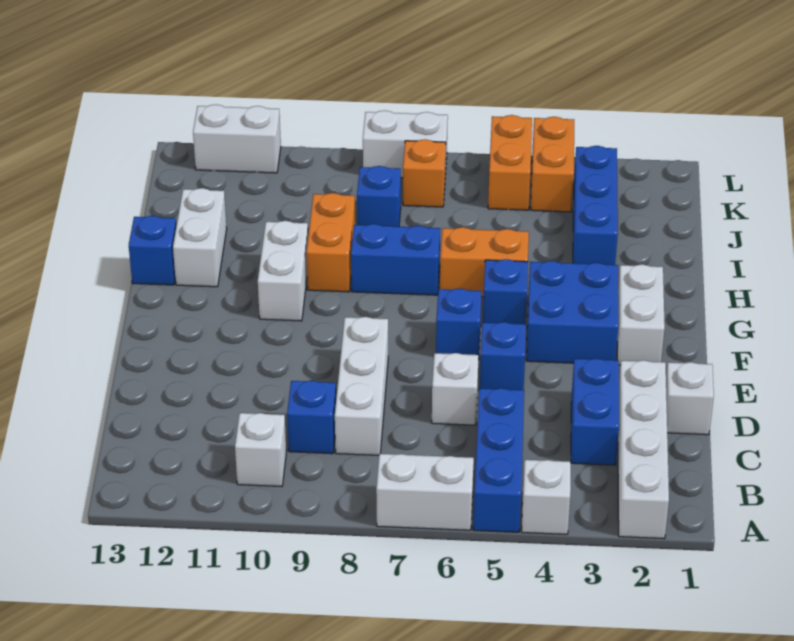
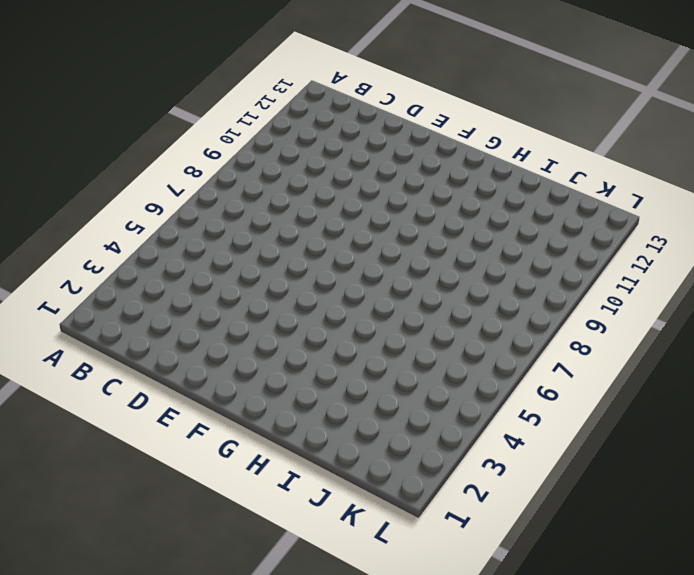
none -> white 1x4 brick [618,360,669,539]
none -> white 1x1 brick [522,460,571,534]
none -> blue 1x3 brick [473,388,524,532]

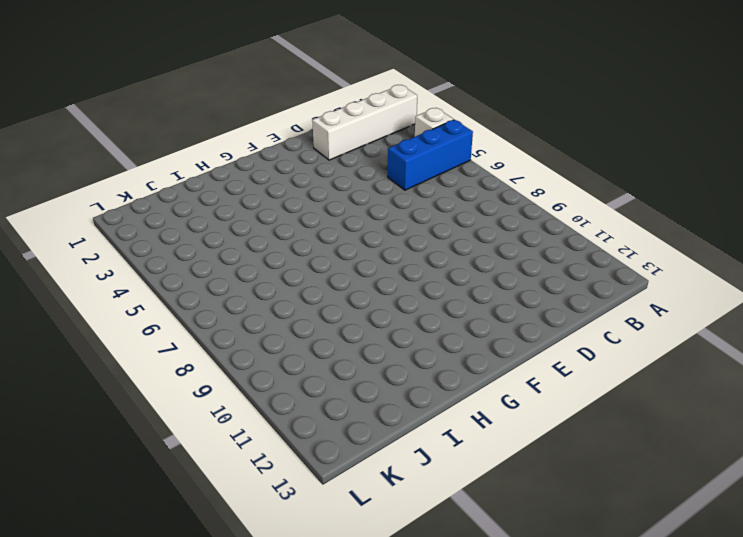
none -> white 1x2 brick [376,454,474,530]
none -> white 1x1 brick [235,413,286,486]
none -> blue 1x2 brick [571,358,619,465]

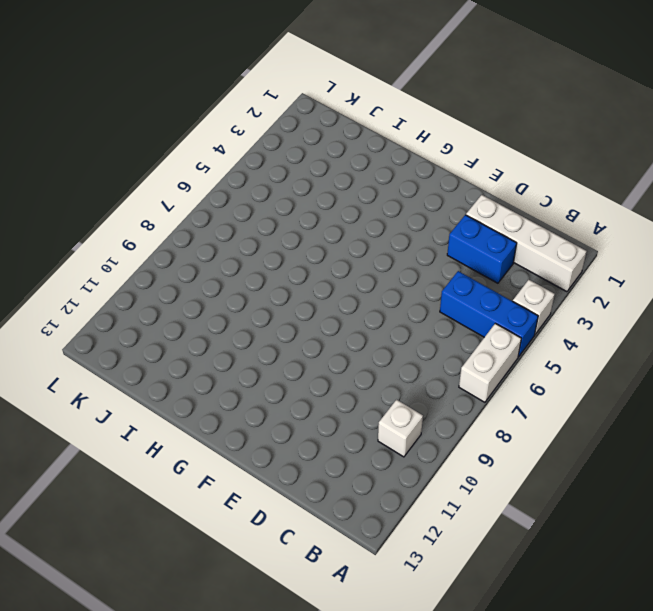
none -> white 1x3 brick [335,317,388,455]
none -> blue 1x1 brick [287,381,336,454]
none -> white 1x1 brick [666,362,714,435]

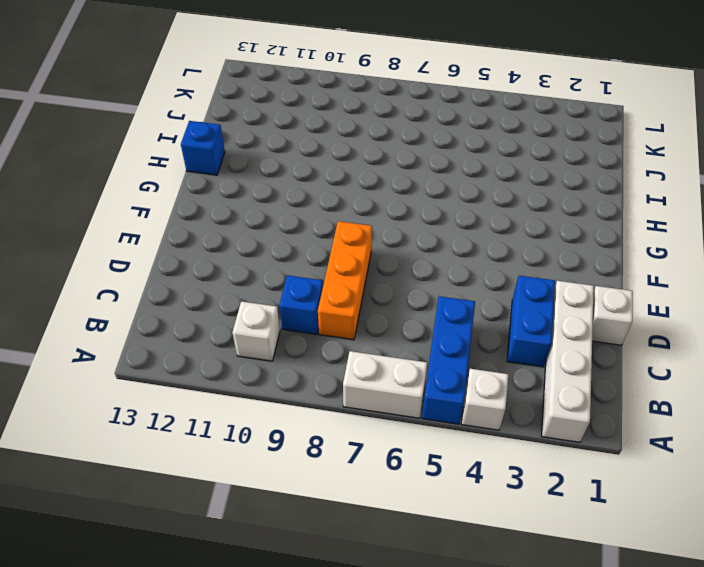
orange 1x3 brick [318,221,372,340] -> white 1x3 brick [335,317,388,455]
none -> white 1x1 brick [432,353,479,425]
none -> blue 1x1 brick [480,322,526,390]
none -> white 1x2 brick [617,264,665,365]

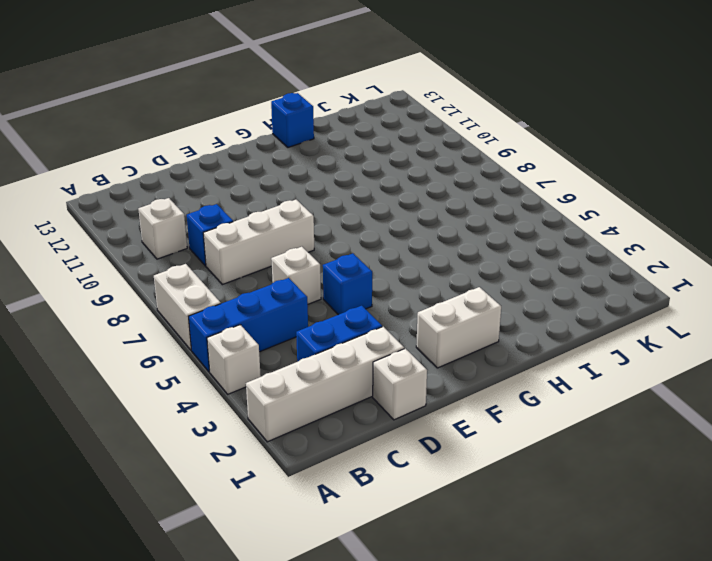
none -> blue 2x2 brick [527,261,618,363]
none -> blue 1x1 brick [436,289,482,359]
none -> blue 1x1 brick [483,259,528,324]

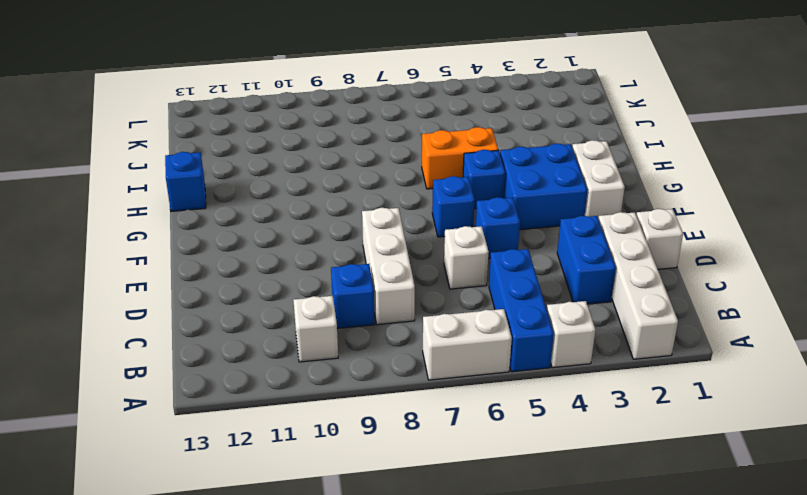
none -> white 1x2 brick [258,221,308,321]
none -> blue 1x2 brick [351,224,440,295]
none -> orange 1x2 brick [306,193,355,292]

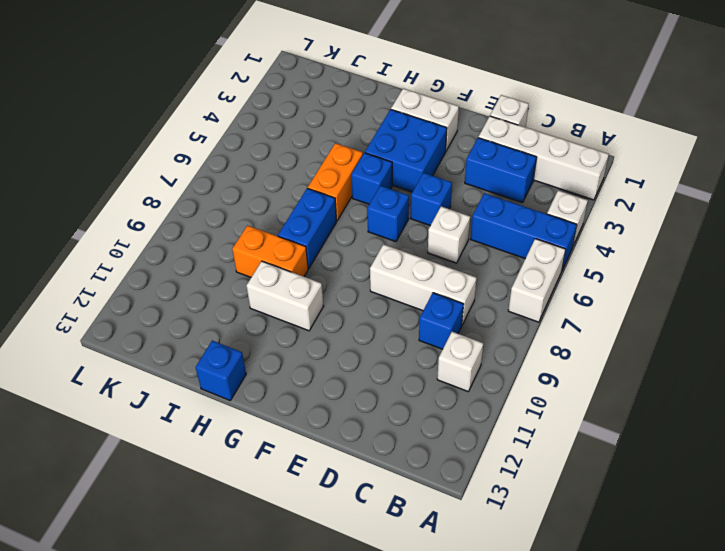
none -> white 1x2 brick [173,188,227,287]
none -> blue 1x3 brick [573,146,618,265]
none -> blue 1x1 brick [357,166,401,227]

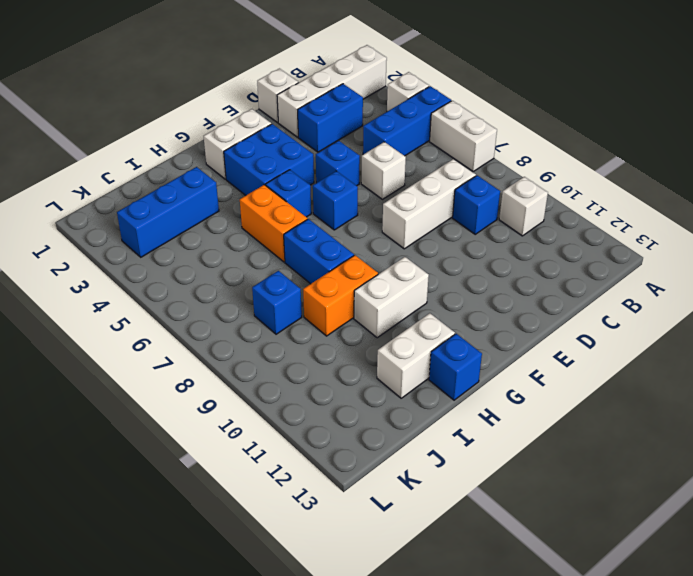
none -> orange 1x2 brick [531,117,574,212]
none -> orange 1x2 brick [488,115,532,210]
none -> orange 1x1 brick [403,139,446,207]

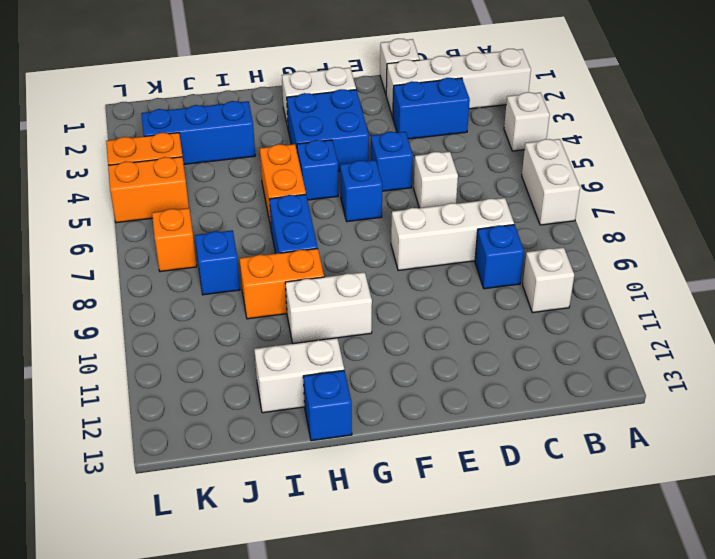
none -> blue 1x3 brick [473,388,524,532]
none -> white 1x2 brick [363,111,448,178]
none -> white 1x2 brick [193,105,281,173]

